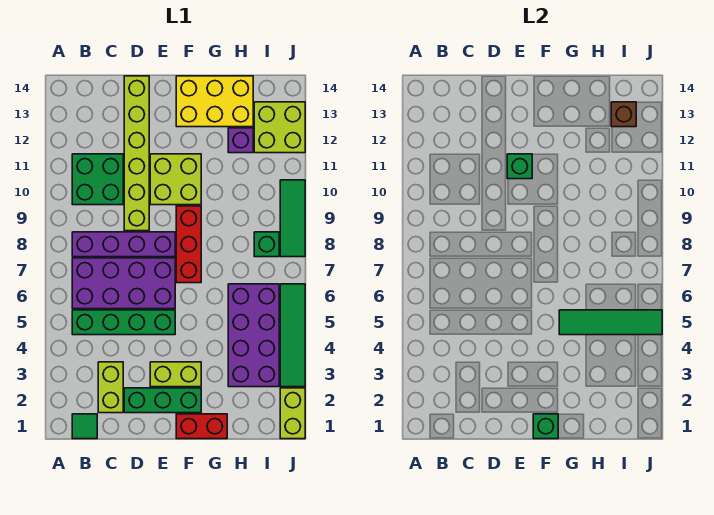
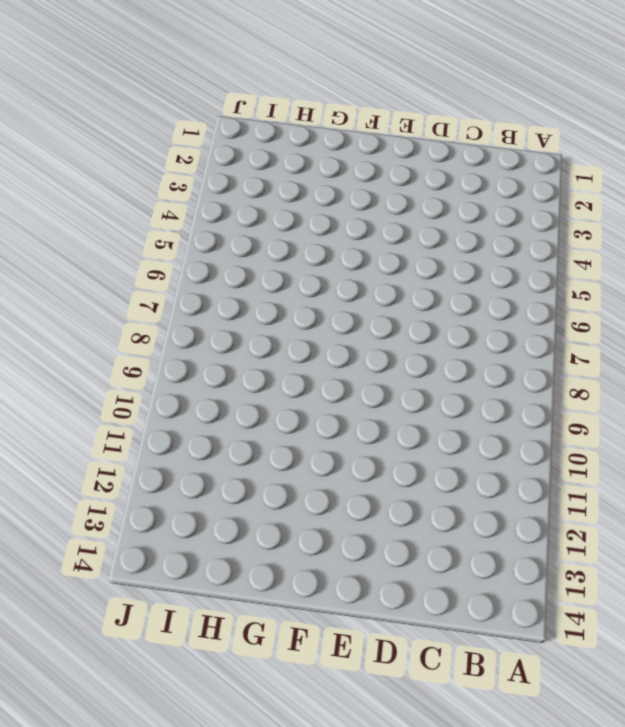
none -> green 1x1 tile [72,414,97,439]
none -> green 1x4 brick [72,310,175,335]
none -> purple 2x4 brick [72,258,175,309]

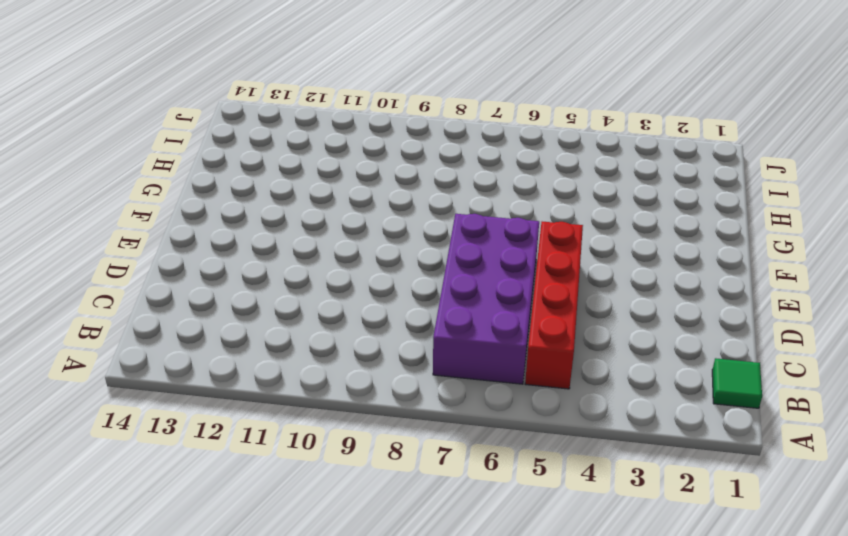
red 1x4 brick [525,222,583,389] -> green 1x4 brick [72,310,175,335]
none -> purple 1x4 brick [72,232,175,257]
none -> green 2x2 brick [72,154,123,205]
none -> lime 1x2 brick [98,362,123,413]

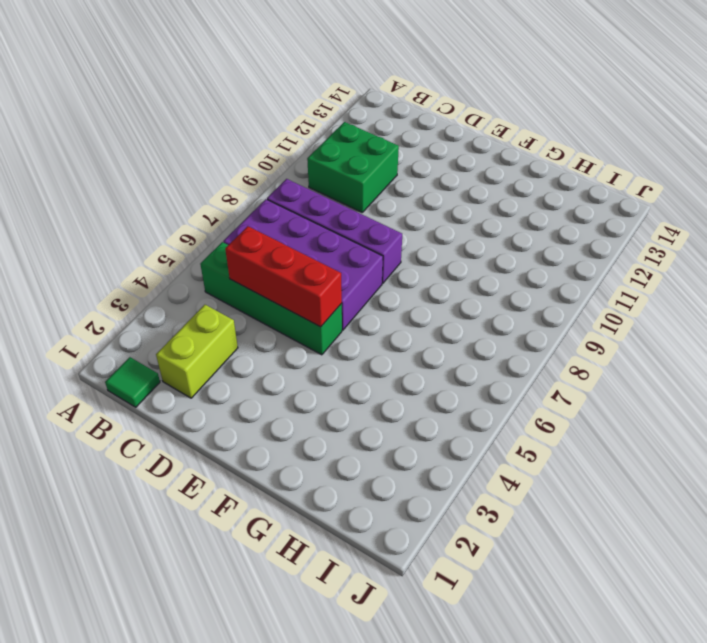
red 1x3 brick [225,226,342,327] -> red 1x3 brick turned to [176,206,201,283]
none -> green 1x3 brick [124,388,201,413]
none -> lime 1x6 brick [124,76,149,231]
none -> lime 1x2 brick [150,362,201,387]

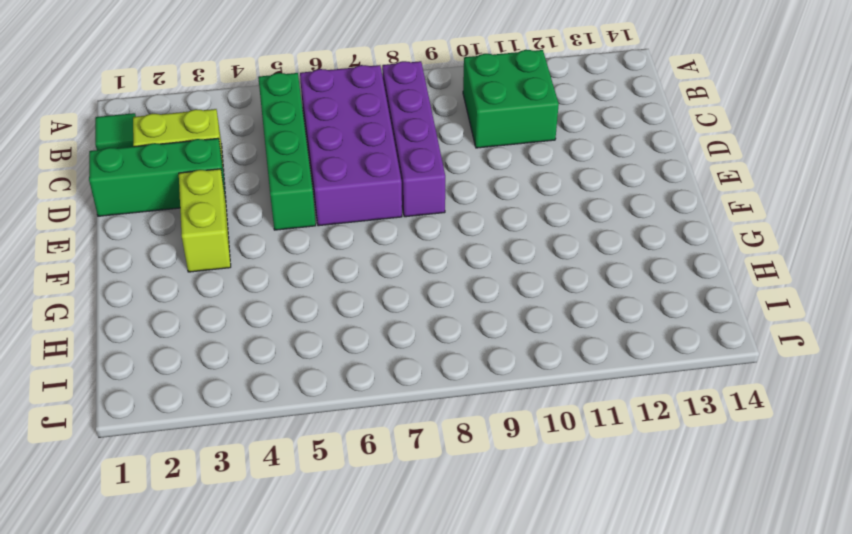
green 1x3 brick [89,138,226,216] -> green 1x3 brick turned to [124,388,201,413]
none -> lime 1x6 brick [124,76,149,231]
none -> lime 2x2 brick [150,154,201,205]
none -> red 1x2 brick [176,414,227,439]

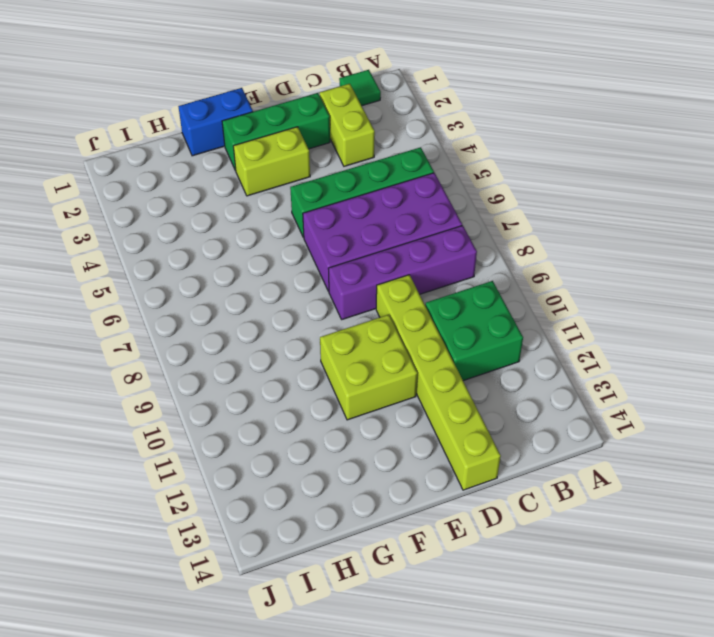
blue 1x2 brick [178,88,253,156] -> red 1x2 brick [176,414,227,439]
none -> red 1x3 brick [176,206,201,283]
none -> yellow 2x3 brick [176,76,253,127]
none -> purple 2x4 brick [228,284,279,387]

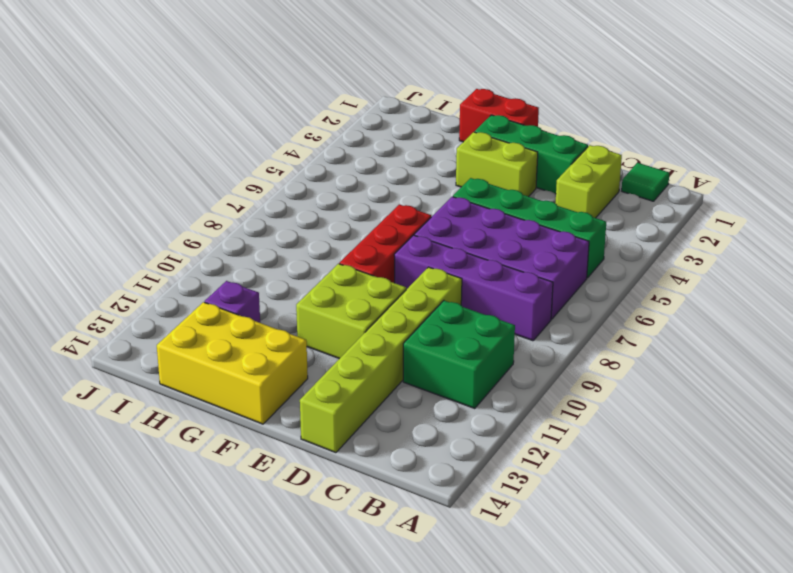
none -> purple 2x4 brick [228,284,279,387]
none -> green 1x1 brick [254,232,279,257]
none -> lime 2x2 brick [254,102,305,153]

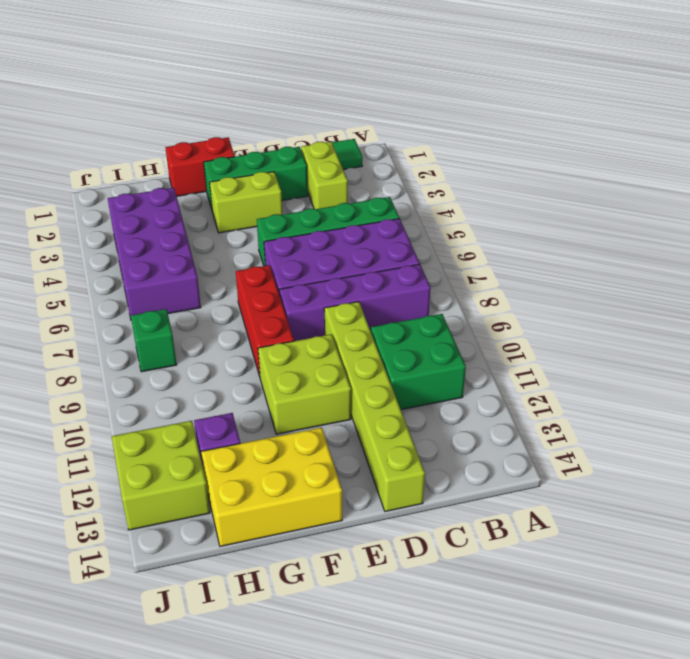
none -> lime 1x2 brick [280,388,305,439]
none -> green 1x4 tile [280,284,305,387]
none -> green 1x3 tile [280,180,305,257]

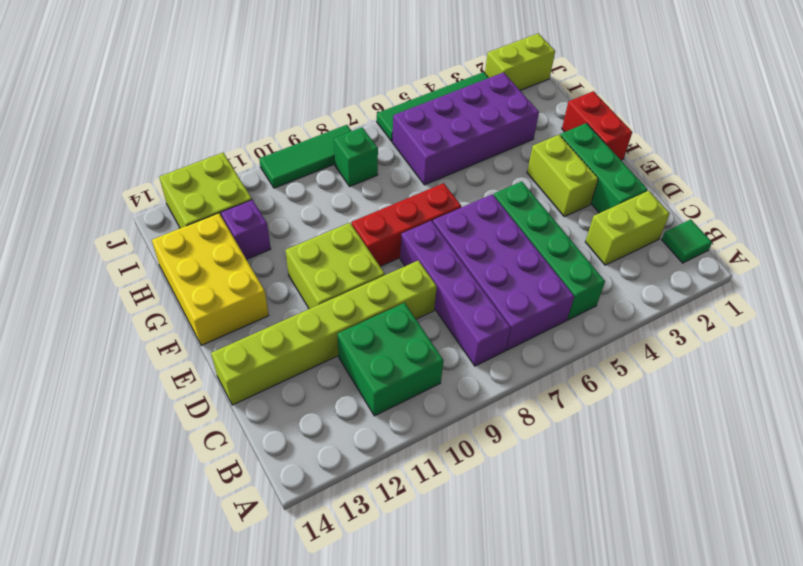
none -> green 1x1 brick [507,154,532,179]
none -> green 1x1 brick [533,414,558,439]
none -> green 1x4 tile [559,310,662,335]

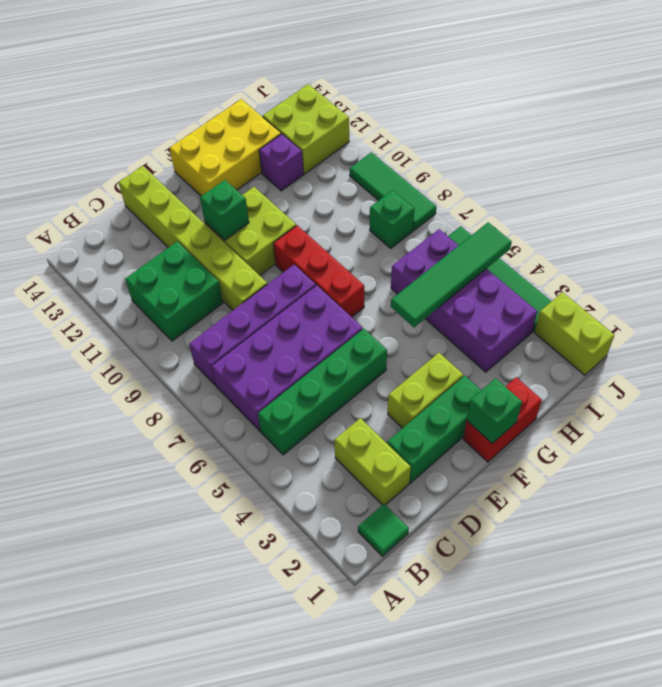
none -> brown 1x1 brick [611,102,636,127]

